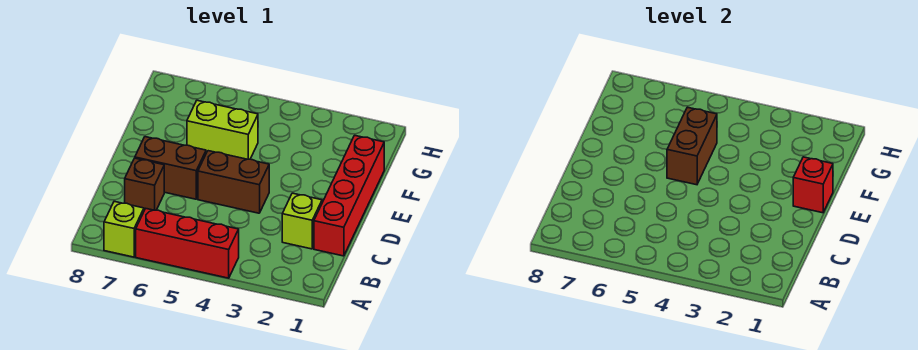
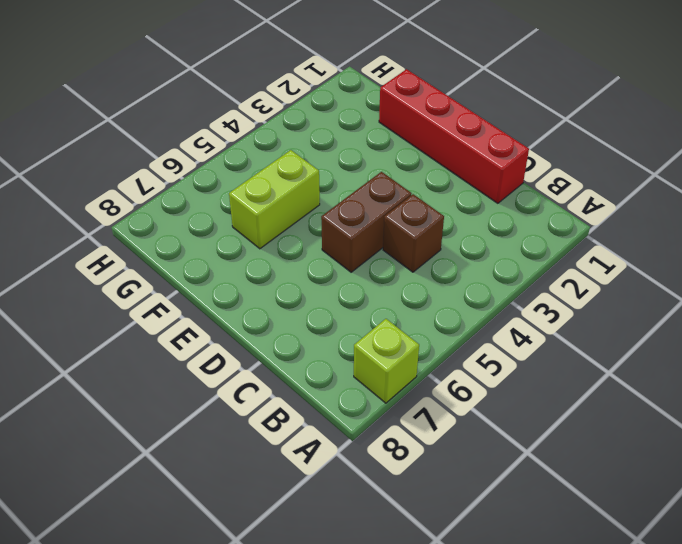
brown 1x1 brick [383,194,444,272] -> brown 1x1 brick moved to [125,158,164,210]
none -> red 1x3 brick [136,209,239,278]
none -> lime 1x1 brick [282,193,322,249]

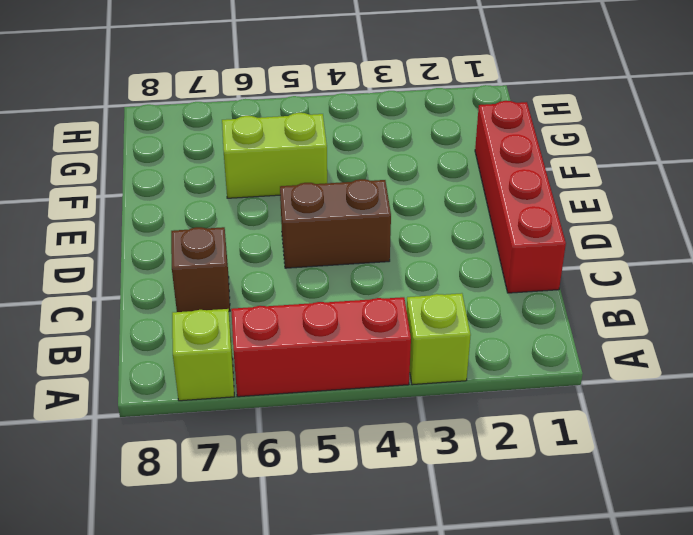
lime 1x1 brick [407,293,471,385] -> lime 1x1 brick moved to [282,193,322,249]
none -> brown 1x2 brick [135,137,206,199]
none -> red 1x1 brick [793,157,833,213]

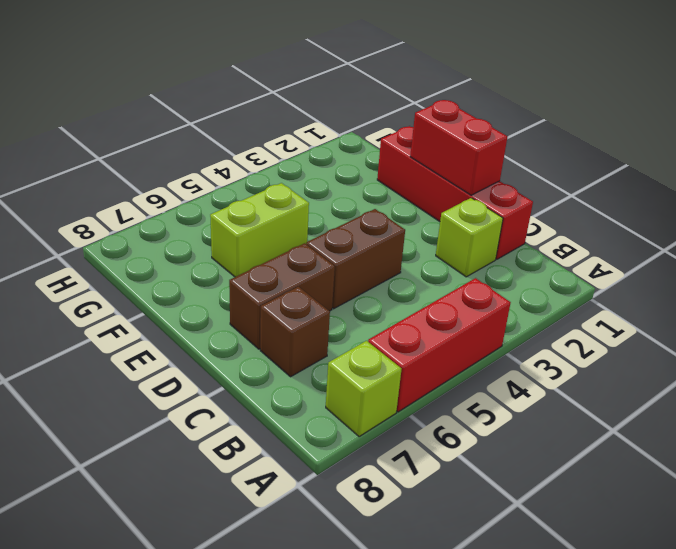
red 1x2 brick [410,100,507,195] -> red 1x1 brick [793,157,833,213]
none -> brown 1x2 brick [667,107,717,185]

